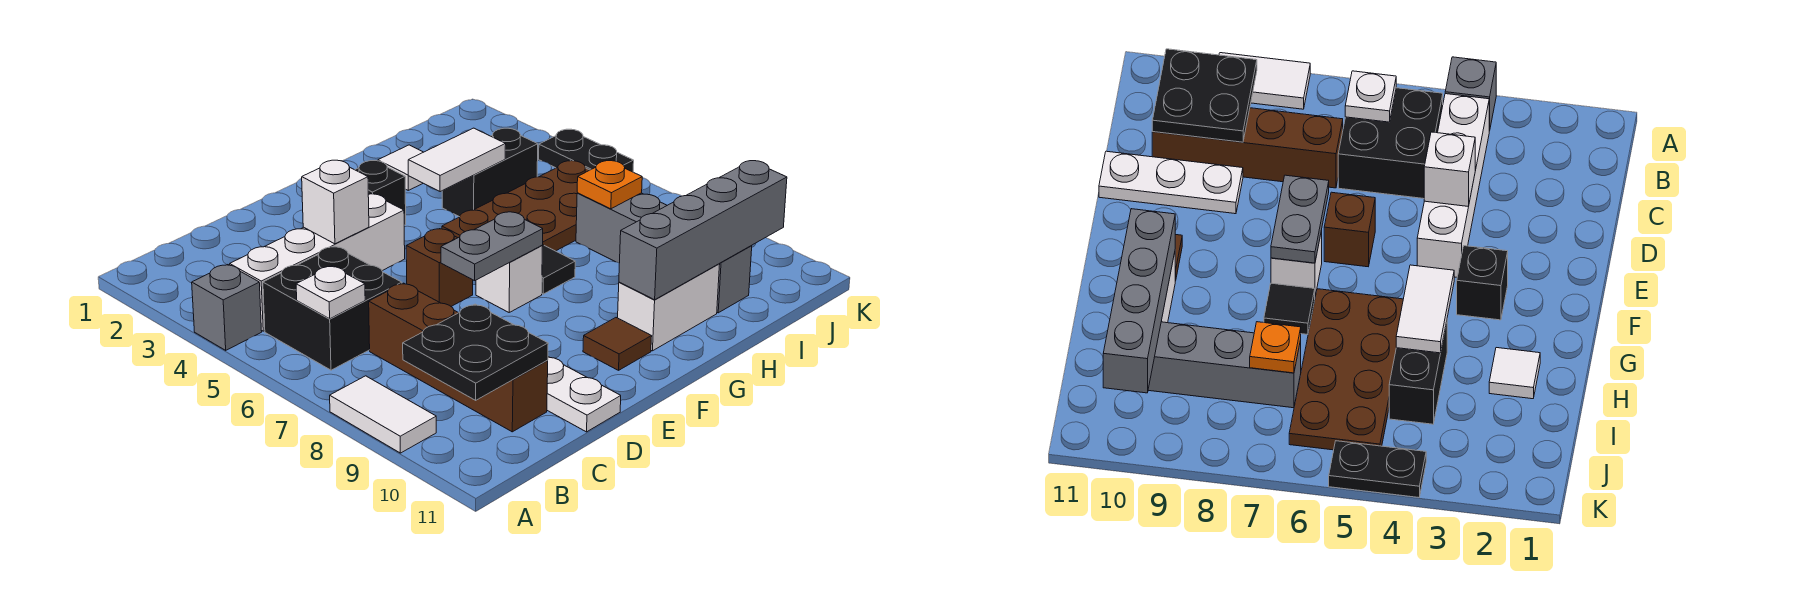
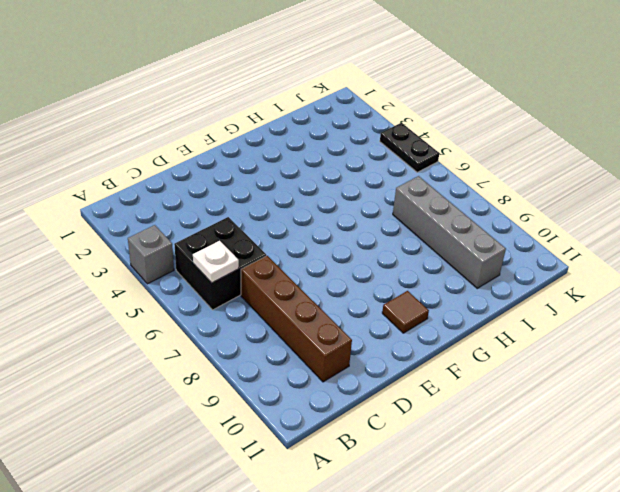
none -> white 1x2 tile [330,376,436,453]
none -> white 1x4 brick [230,194,405,331]
none -> white 1x3 plate [547,357,621,432]

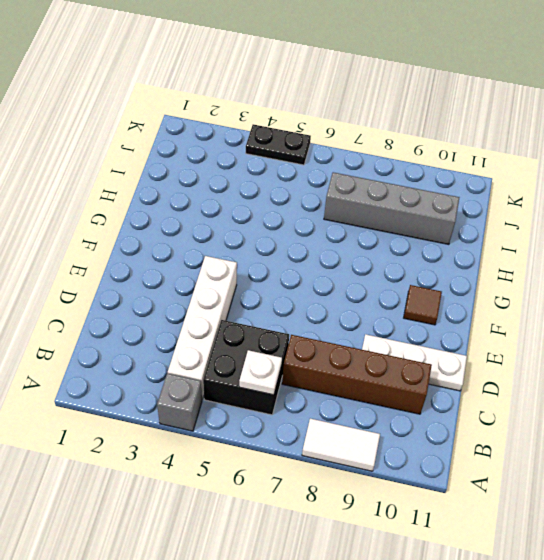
none -> brown 1x1 brick [406,229,473,306]
none -> black 1x1 brick [355,161,406,225]
none -> white 1x1 brick [476,246,543,312]

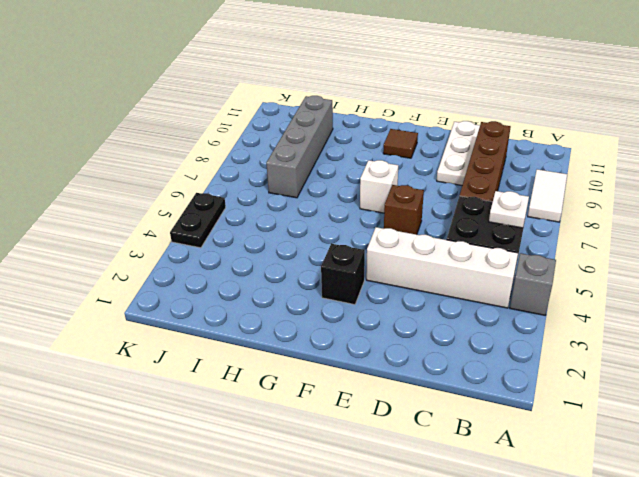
none -> brown 2x4 plate [442,161,589,251]
none -> black 1x1 tile [542,245,575,294]
none -> white 1x2 brick [618,264,720,351]

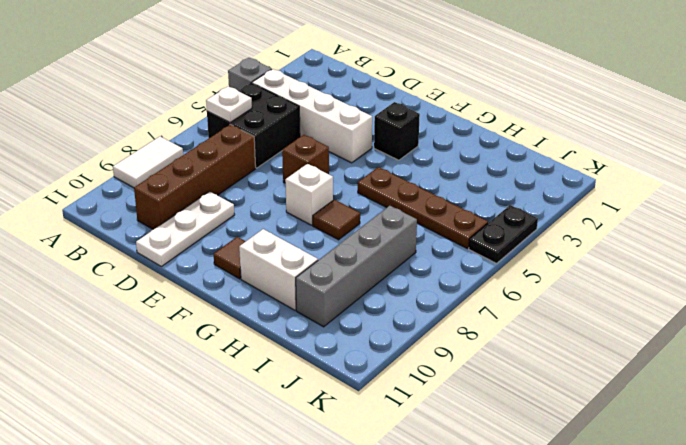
brown 1x4 plate [358,167,488,248] -> brown 2x4 plate [442,161,589,251]
brown 1x1 tile [313,200,360,240] -> black 1x1 tile [542,245,575,294]
none -> white 1x1 tile [378,145,423,190]
none -> black 1x2 brick [442,128,538,217]
none -> black 2x2 plate [403,304,548,400]

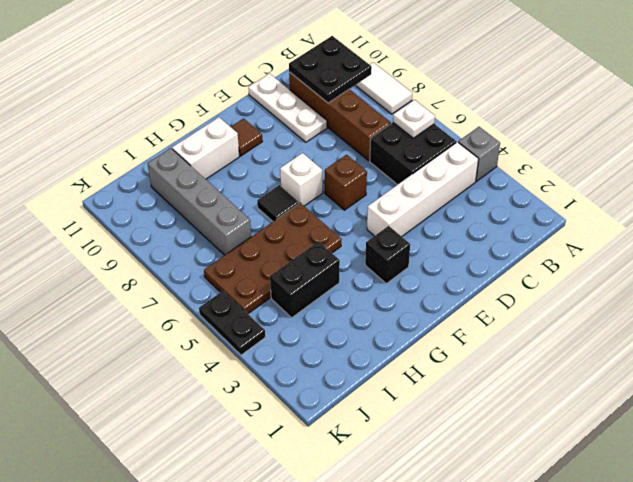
none -> white 1x1 tile [378,145,423,190]
none -> white 1x1 brick [302,160,369,244]
none -> grey 1x2 plate [441,212,543,281]

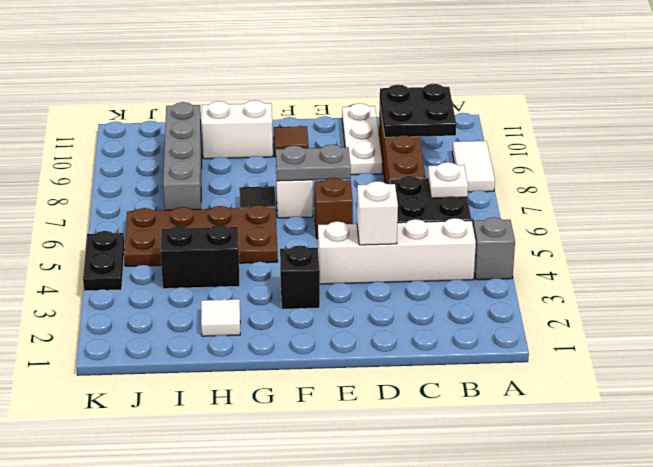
none -> white 1x2 tile [408,128,506,192]
none -> grey 1x4 brick [619,161,787,300]
none -> orange 1x1 plate [577,161,642,209]

